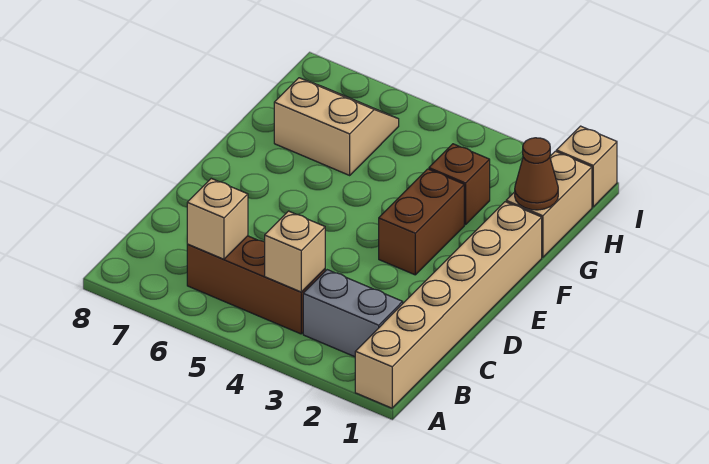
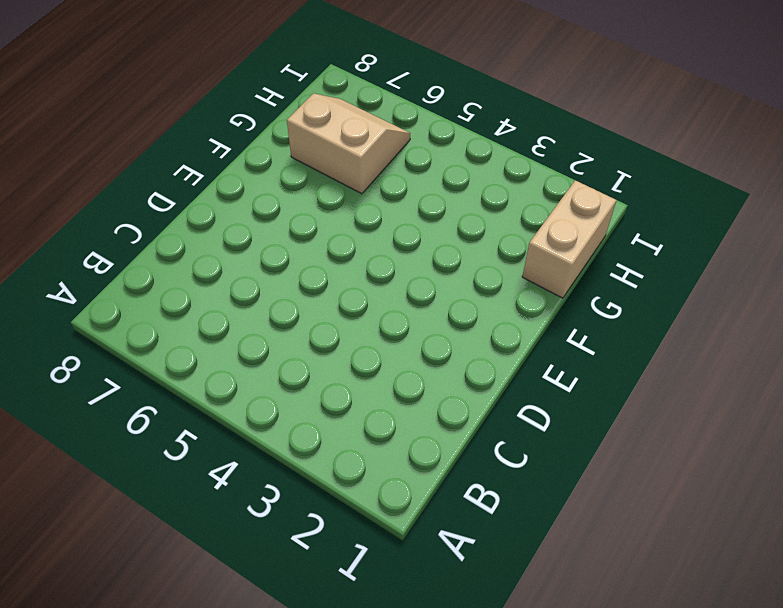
none -> tan 1x6 brick [355,202,542,408]
none -> grey 1x2 brick [303,270,403,357]

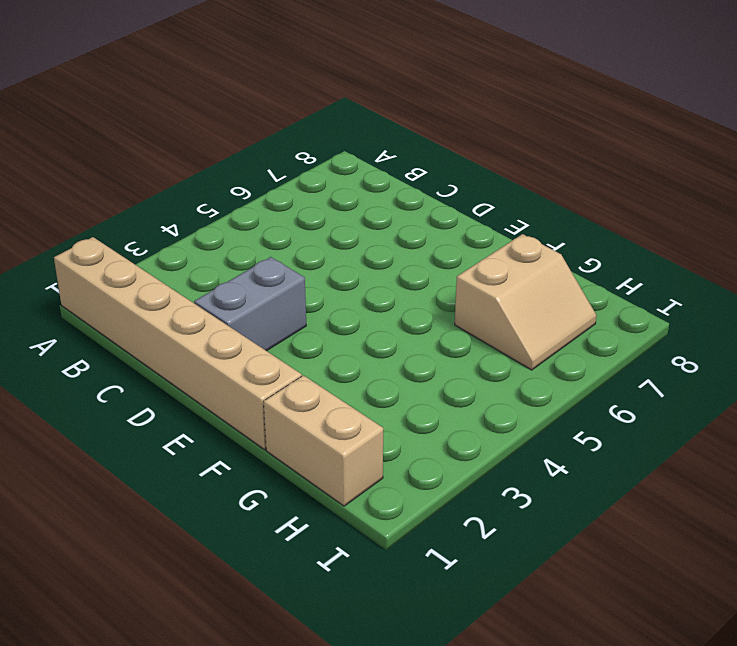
grey 1x2 brick [194,257,306,351] -> grey 1x2 brick moved to [303,270,403,357]
none -> brown 1x3 brick [187,236,325,334]
none -> brown 1x2 brick [379,169,464,275]

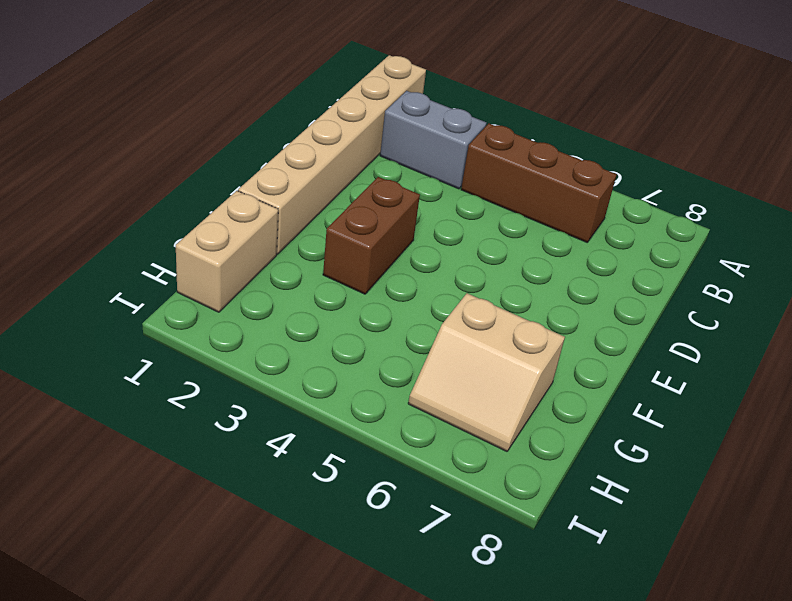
none -> brown 1x1 brick [429,144,490,225]
none -> tan 1x1 brick [556,126,617,207]

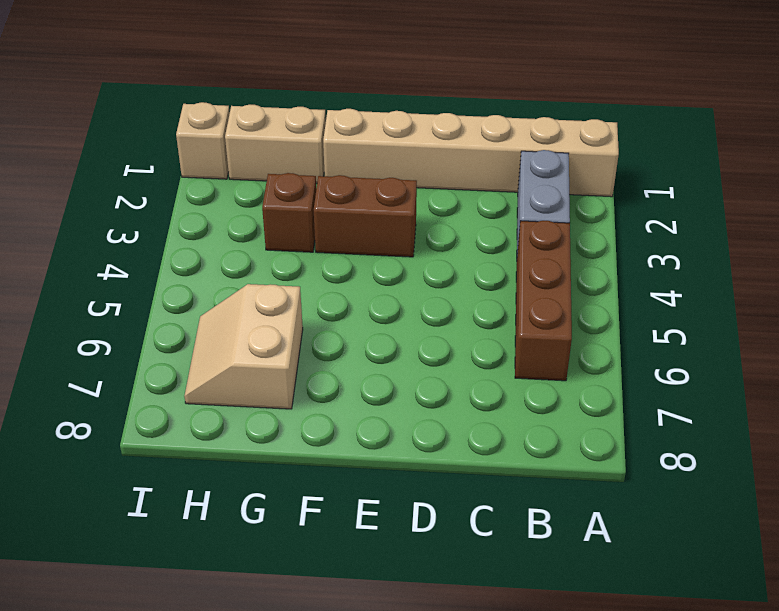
none -> tan 1x1 brick [265,211,325,292]
none -> tan 1x1 brick [187,179,248,259]

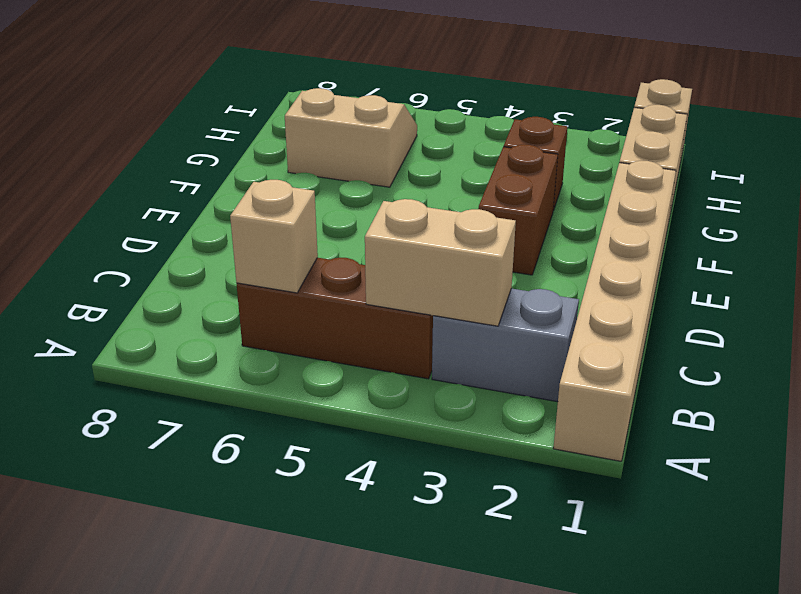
tan 1x2 brick [365,199,516,326] -> tan 1x1 brick [265,211,325,292]
none -> brown 1x1 cone [515,138,558,210]

